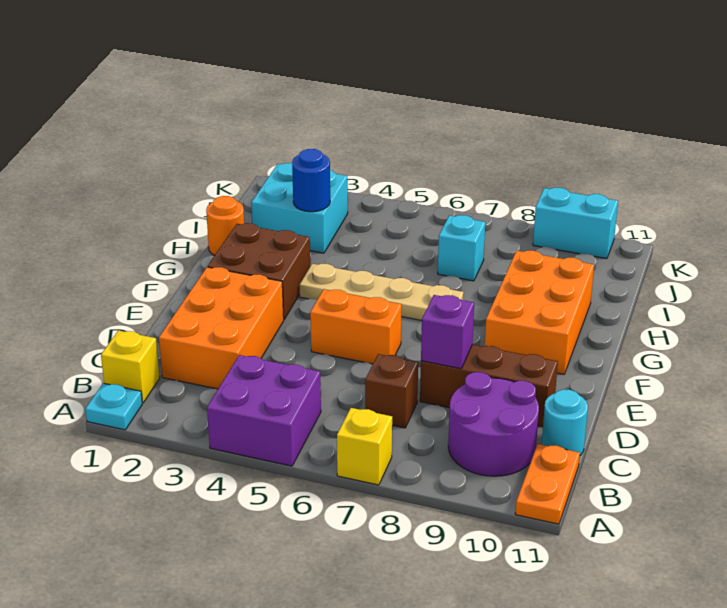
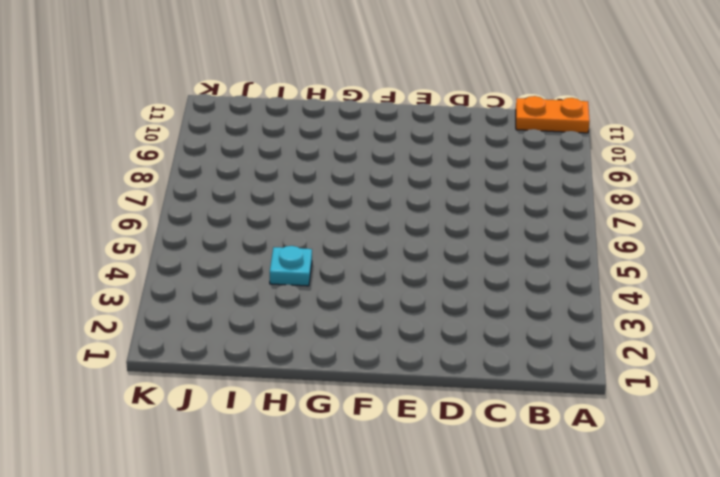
cyan 1x1 plate [270,246,312,286] -> cyan 1x1 plate moved to [85,383,142,430]
none -> purple 2x2 brick [207,355,321,466]
none -> yellow 1x1 brick [337,408,392,485]
none -> yellow 1x1 brick [101,331,160,403]

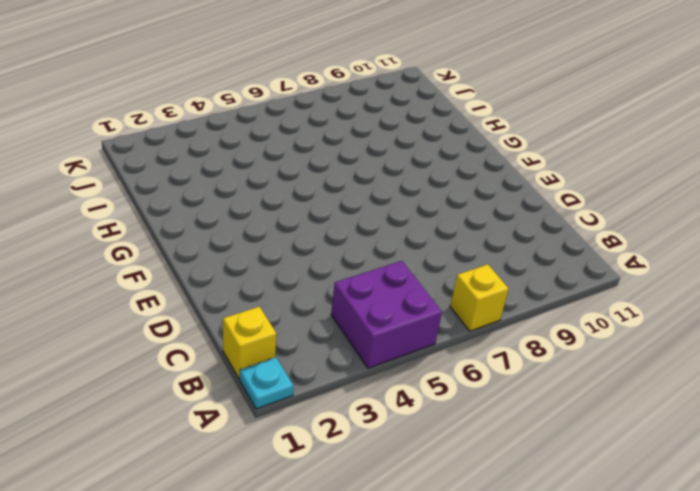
none -> orange 1x2 plate [515,444,580,524]
none -> purple 2x2 round brick [448,372,539,476]
none -> orange 2x3 brick [159,267,284,389]

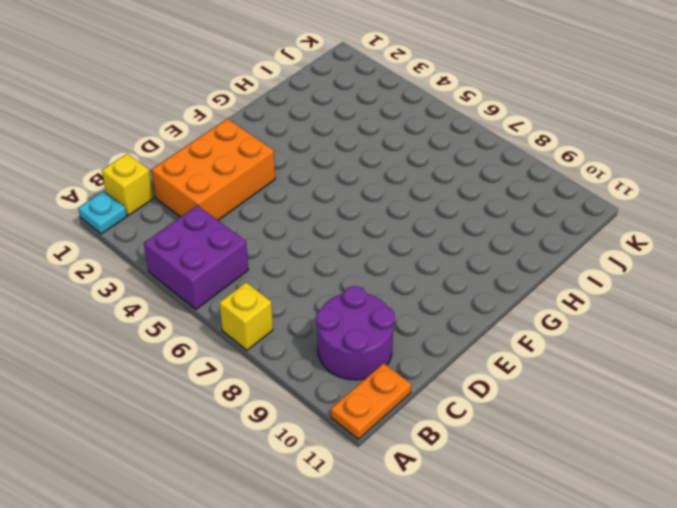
none -> brown 1x1 brick [365,354,418,428]
none -> cyan 1x1 round brick [542,389,588,455]
none -> brown 1x3 brick [420,345,558,427]

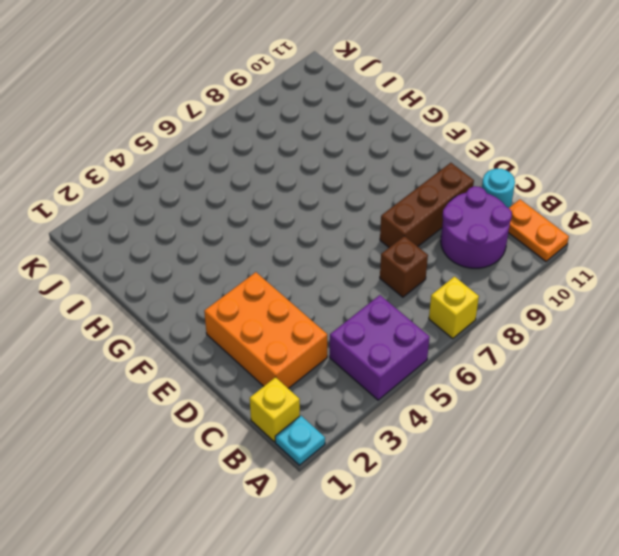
none -> orange 1x2 brick [310,289,402,364]
none -> brown 2x2 brick [208,223,310,319]
none -> orange 2x3 brick [485,251,594,374]

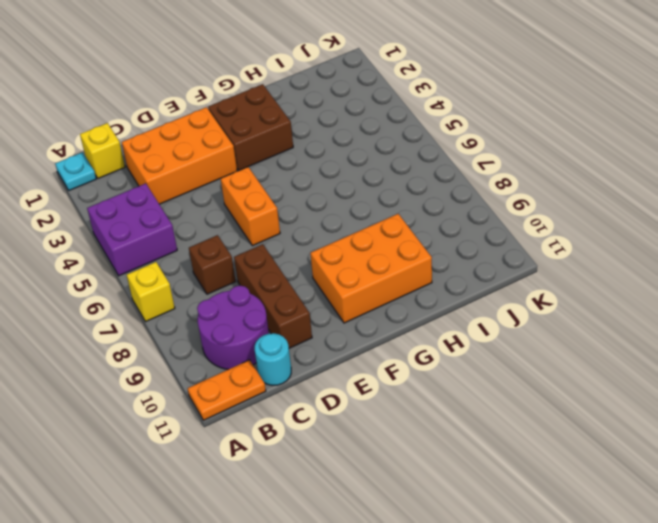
none -> tan 1x4 plate [299,264,464,321]
none -> orange 1x1 round brick [206,196,244,256]
none -> cyan 2x2 brick [251,163,348,253]

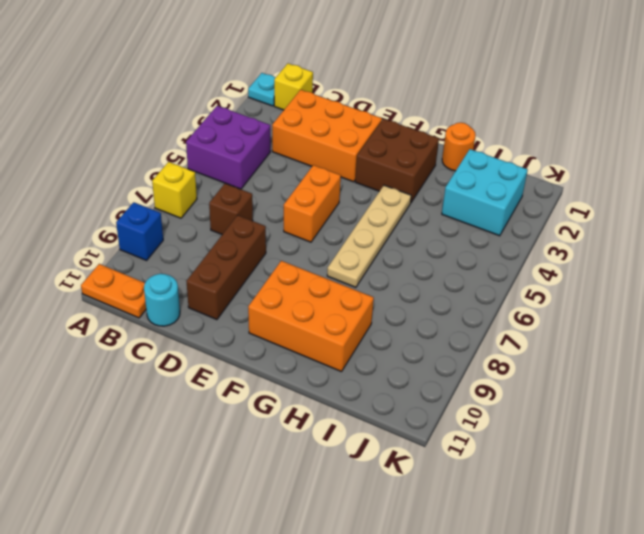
blue 1x1 brick [116,202,163,260] -> none
none -> purple 2x2 round brick [448,372,539,476]
none -> cyan 1x1 brick [438,215,485,281]
none -> cyan 1x2 brick [533,187,618,259]

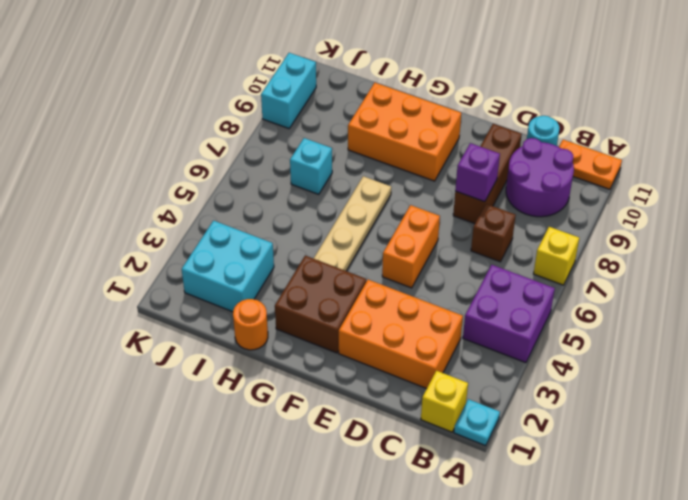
none -> blue 1x1 round brick [292,149,330,212]

